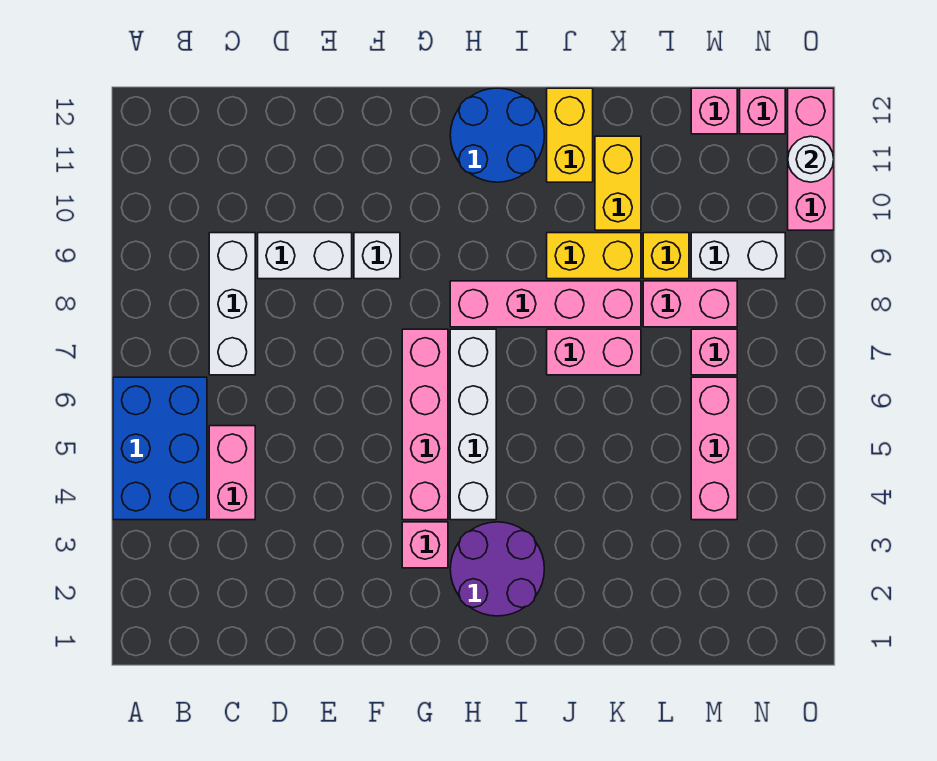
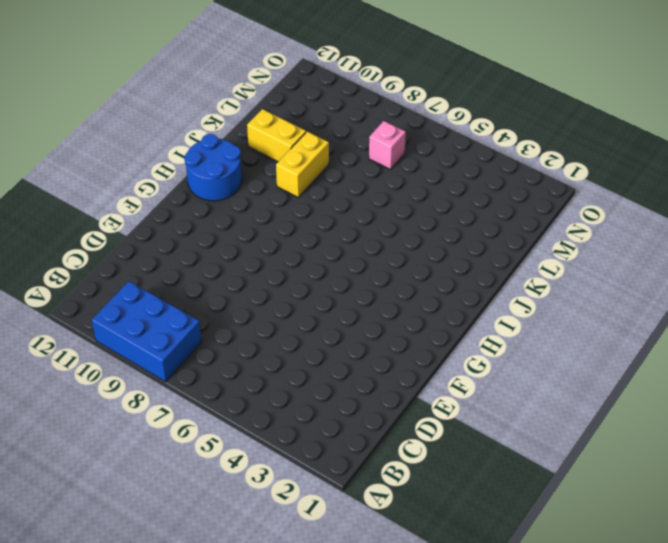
blue 2x3 brick [92,281,202,382] -> blue 2x3 brick moved to [113,377,207,520]
none -> pink 1x2 brick [209,426,255,520]
none -> white 1x3 brick [209,233,255,375]
none -> white 1x2 brick [258,233,352,279]

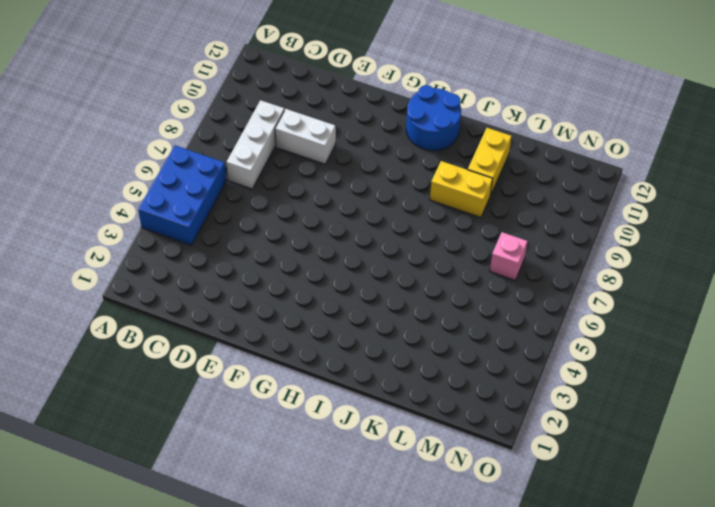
none -> pink 1x2 brick [209,426,255,520]
none -> white 1x1 brick [354,233,400,279]
none -> pink 1x1 brick [402,522,448,568]

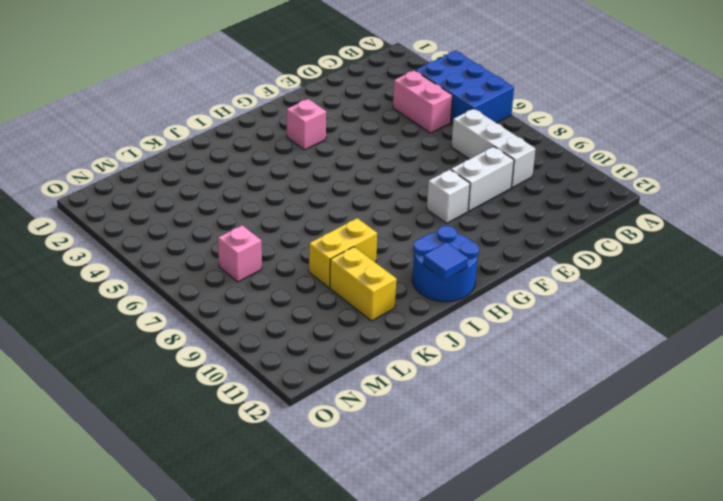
blue 1x1 tile [423,242,468,280] -> none
none -> pink 1x4 brick [402,329,448,520]
none -> purple 2x2 round brick [450,522,544,616]
none -> white 1x4 brick [450,329,496,520]

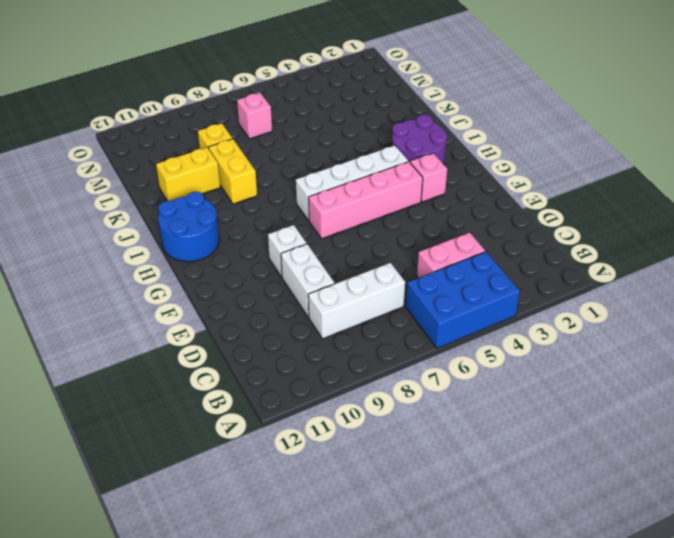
none -> pink 1x4 brick [450,281,641,327]
none -> pink 1x2 brick [547,329,641,375]
none -> yellow 1x2 brick [547,88,593,182]

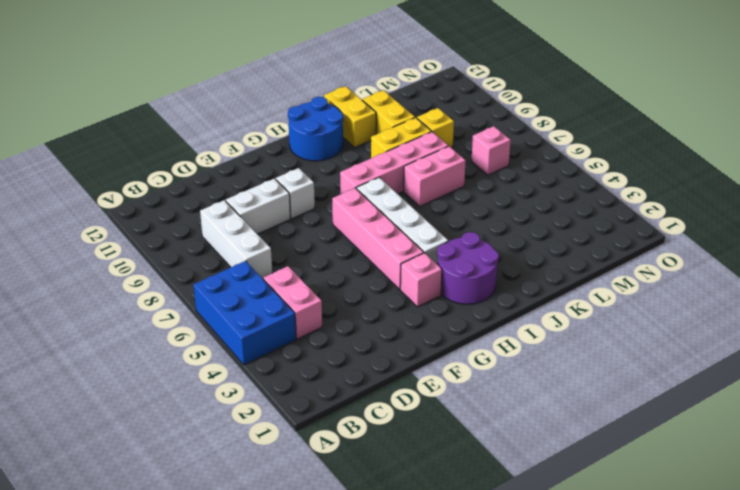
none -> pink 1x2 brick [643,281,737,327]
none -> pink 1x3 brick [691,377,737,520]
none -> white 1x2 brick [691,233,785,279]

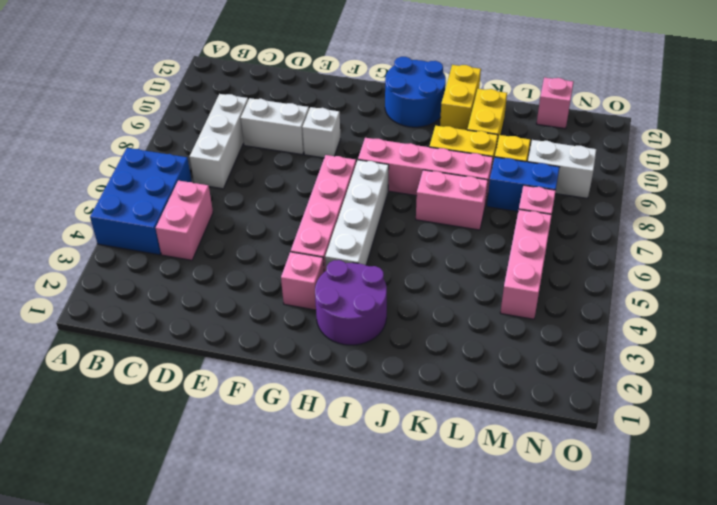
blue 1x2 brick [487,157,560,212] -> pink 1x2 brick [643,281,737,327]
none -> pink 1x1 brick [740,88,785,134]
none -> pink 1x3 brick [788,88,834,230]
none -> white 1x1 round brick [788,136,834,182]

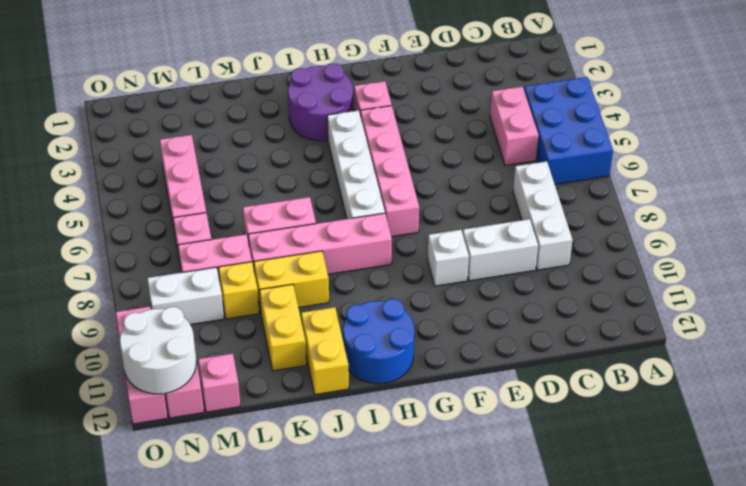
white 2x2 round brick [120,307,196,394] -> white 1x1 round brick [788,136,834,182]

